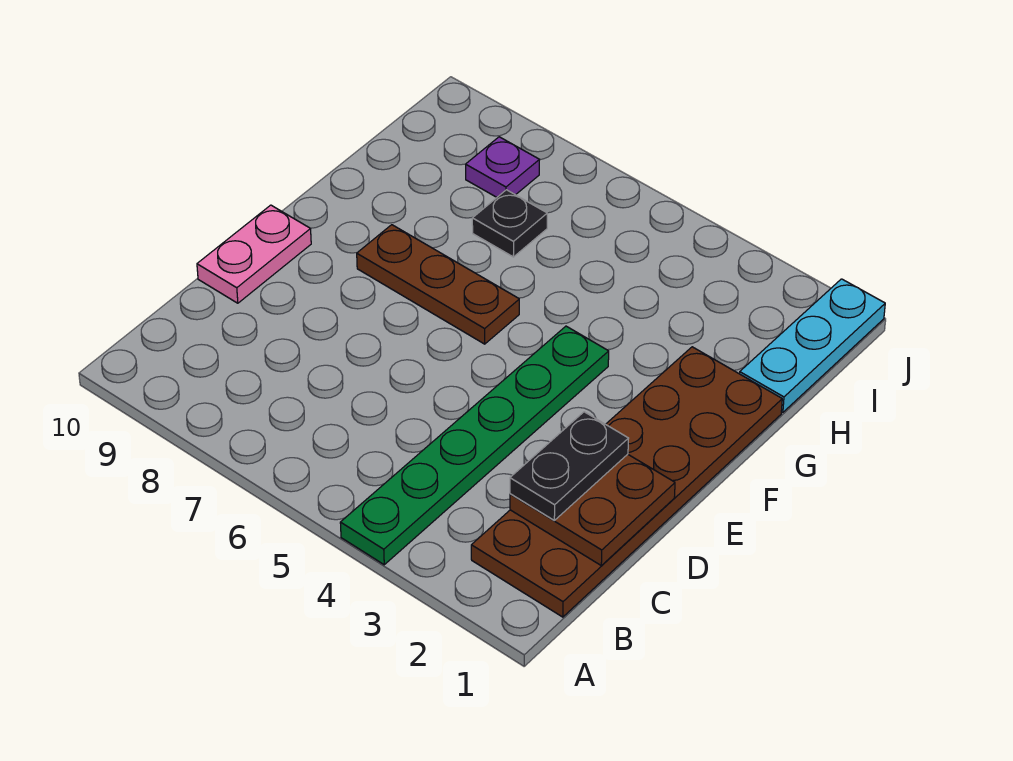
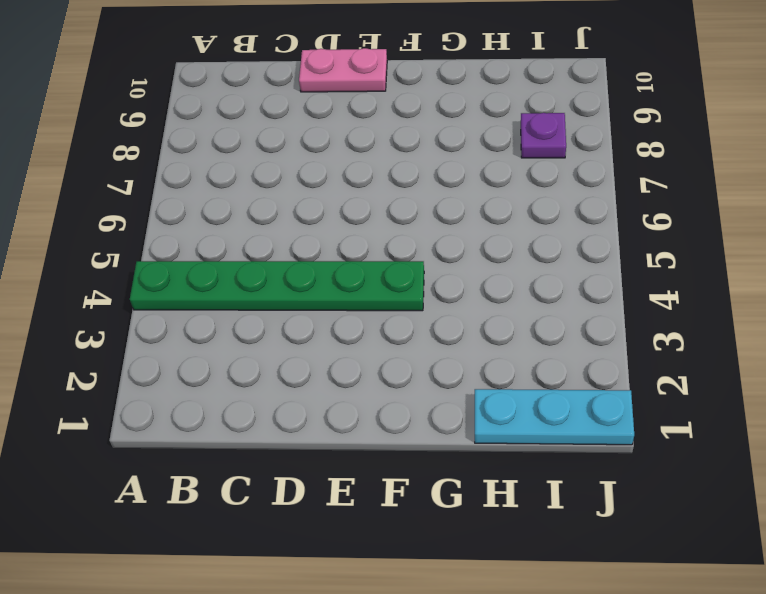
none -> brown 2x6 plate [471,347,782,617]
none -> brown 1x3 plate [357,225,519,344]

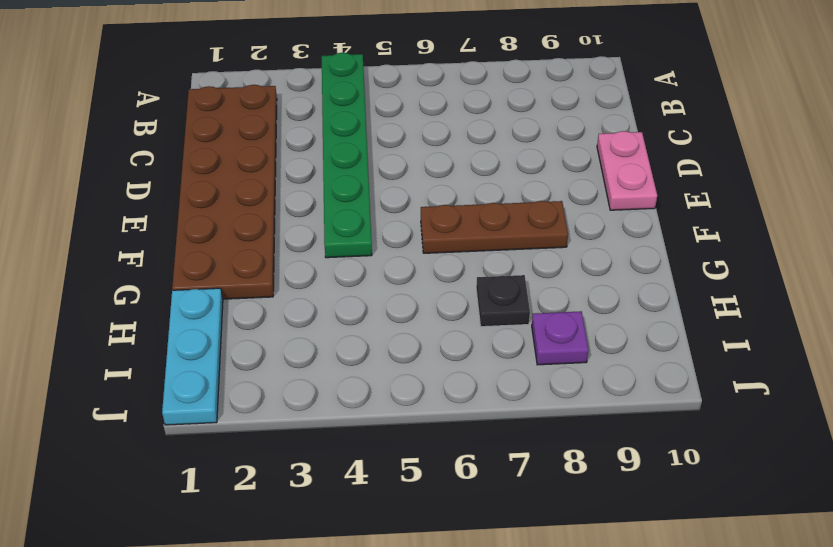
none -> brown 2x2 plate [510,454,675,565]
none -> black 1x2 plate [510,412,629,520]

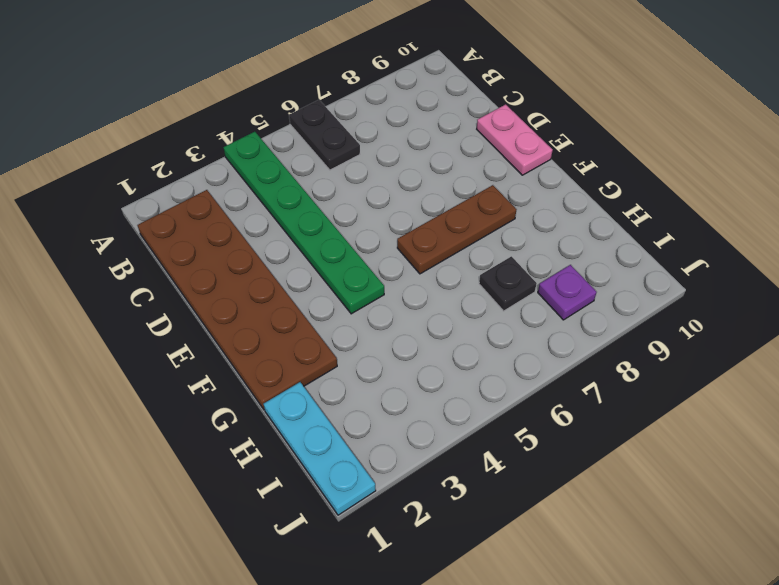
black 1x2 plate [289,100,360,170] -> black 1x2 plate moved to [510,412,629,520]
none -> brown 2x2 plate [510,454,675,565]

